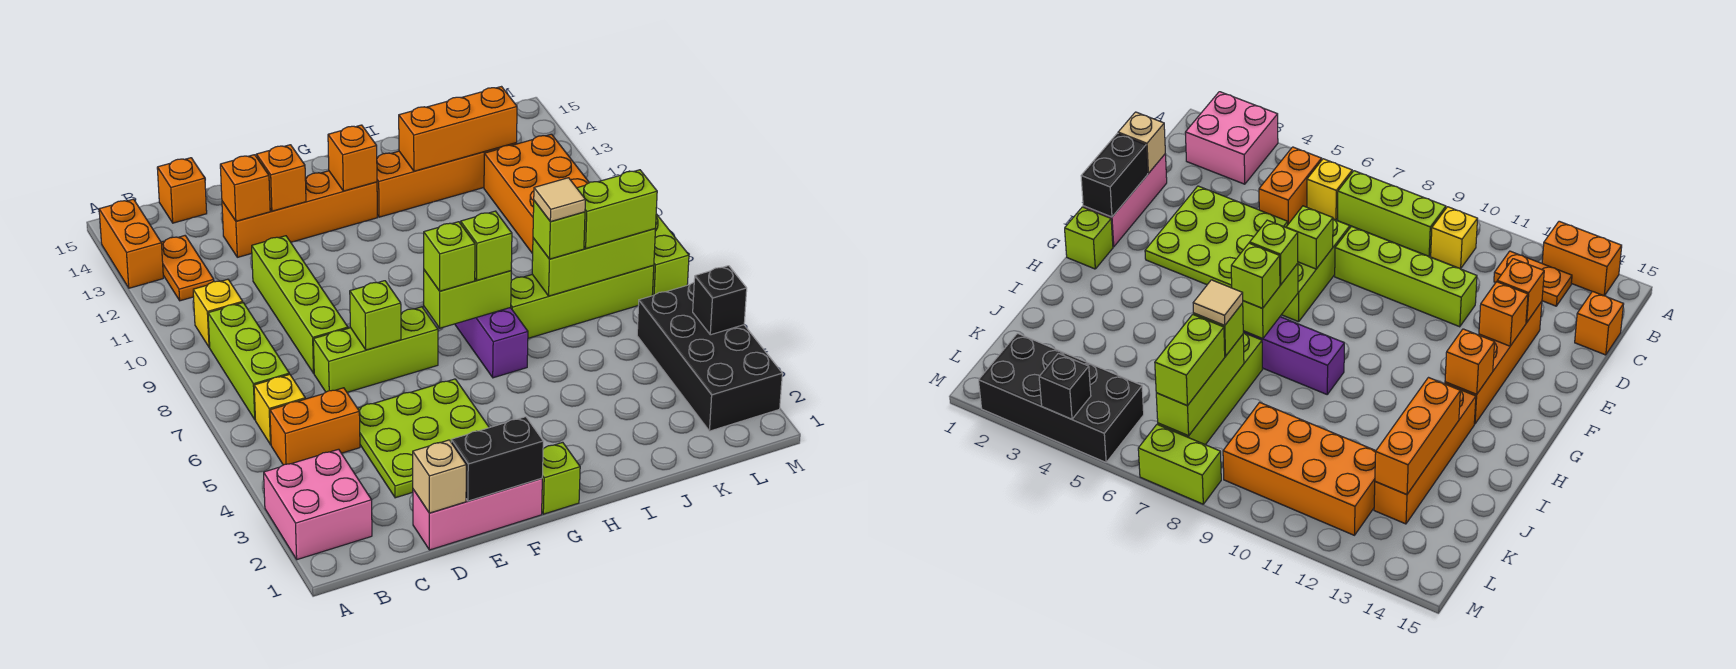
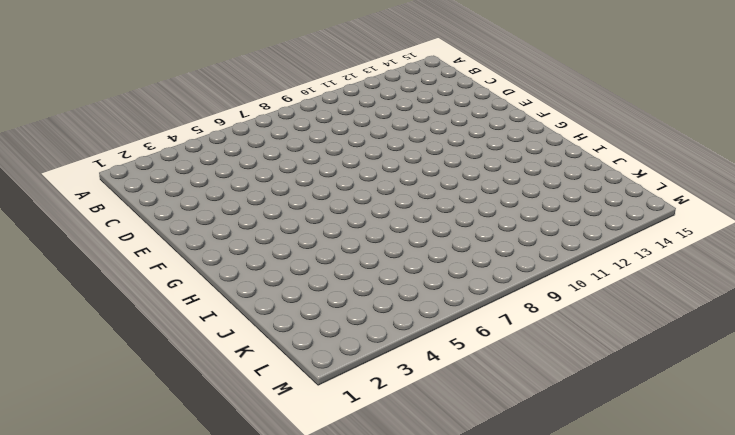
none -> pink 2x2 brick [264,449,372,560]
none -> orange 1x2 brick [99,199,163,288]
none -> orange 1x2 brick [270,388,360,465]
none -> yellow 1x1 brick [254,374,305,445]

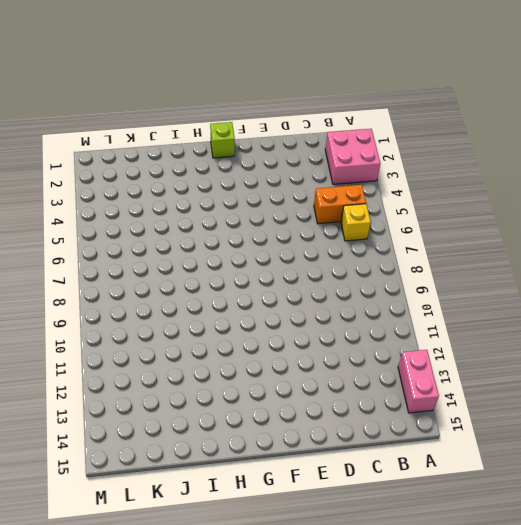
pink 1x2 brick [398,350,439,413] -> orange 1x2 brick [99,199,163,288]
none -> lime 1x3 brick [208,303,289,419]
none -> yellow 1x1 brick [193,279,243,347]
none -> orange 1x2 plate [161,236,214,301]
none -> orange 1x1 brick [157,158,207,223]

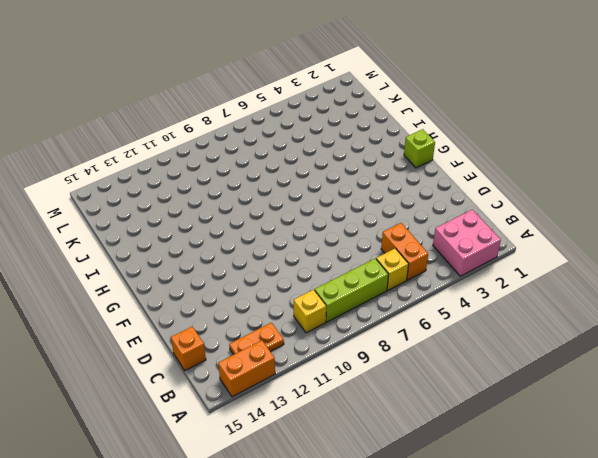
none -> pink 1x3 brick [413,478,542,550]
none -> lime 3x3 plate [358,379,489,498]
none -> lime 1x3 brick [313,307,438,392]
none -> lime 1x4 brick [252,236,348,373]

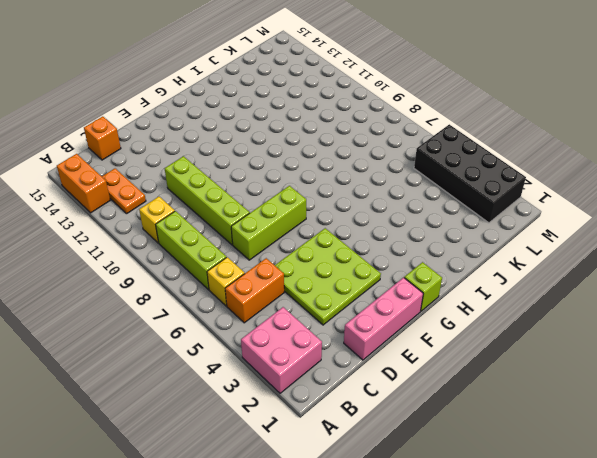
none -> orange 1x4 brick [222,171,377,257]
none -> purple 1x4 brick [455,307,528,378]
none -> orange 1x4 brick [377,143,516,217]
none -> lime 1x4 brick [511,266,654,338]

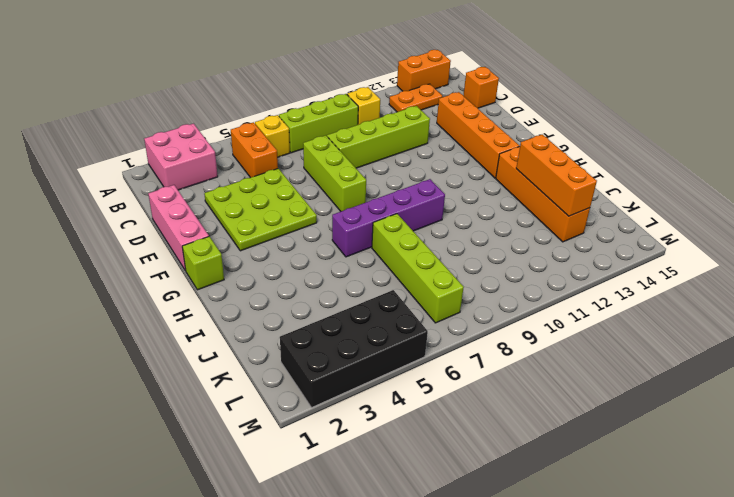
none -> orange 2x4 brick [484,134,589,254]
none -> lime 1x2 brick [652,214,689,296]
none -> tan 1x1 brick [413,440,466,513]
none -> orange 1x1 brick [220,155,270,221]

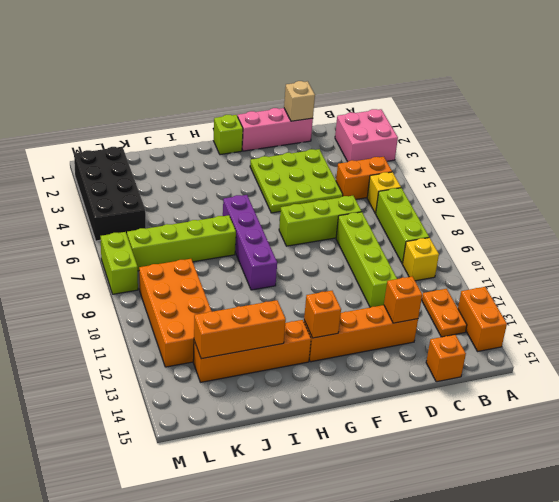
none -> black 1x2 brick [451,417,543,501]
none -> lime 1x1 brick [350,281,401,350]
none -> orange 1x1 brick [256,145,306,211]
none -> lime 1x2 brick [424,270,511,328]

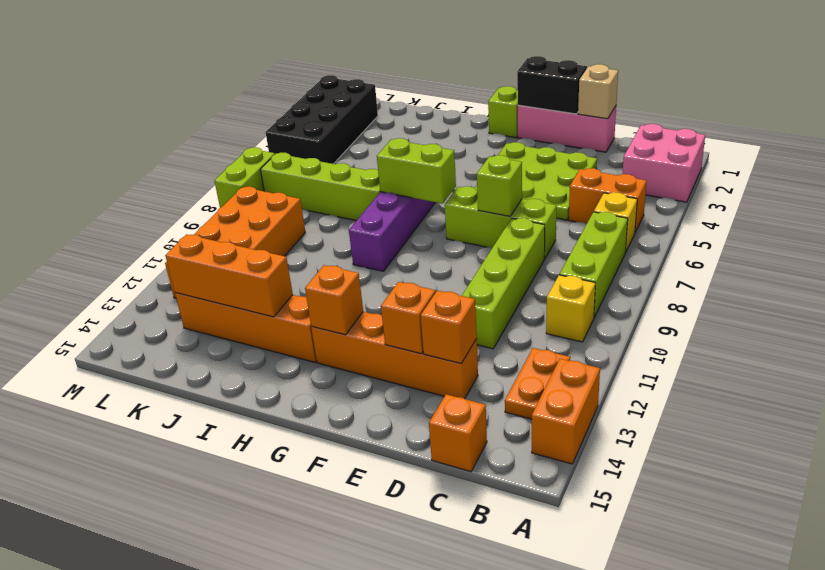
none -> lime 1x3 brick [532,229,655,296]
none -> black 1x1 brick [693,266,747,335]
none -> lime 1x1 brick [424,222,475,291]
none -> lime 1x1 brick [461,211,512,280]

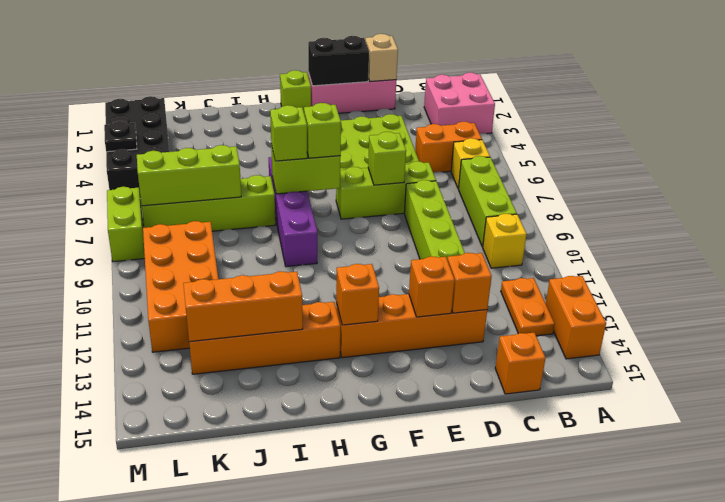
black 1x1 plate [104,121,137,152] -> black 1x1 brick [693,266,747,335]
none -> lime 1x1 brick [533,201,585,259]
none -> lime 1x2 brick [577,170,657,249]
none -> tan 1x1 tile [534,178,585,222]

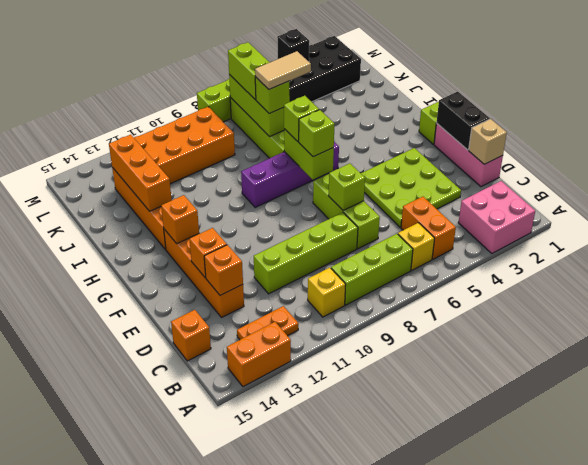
tan 1x2 tile [255,51,311,89] -> tan 1x1 tile [534,178,585,222]

